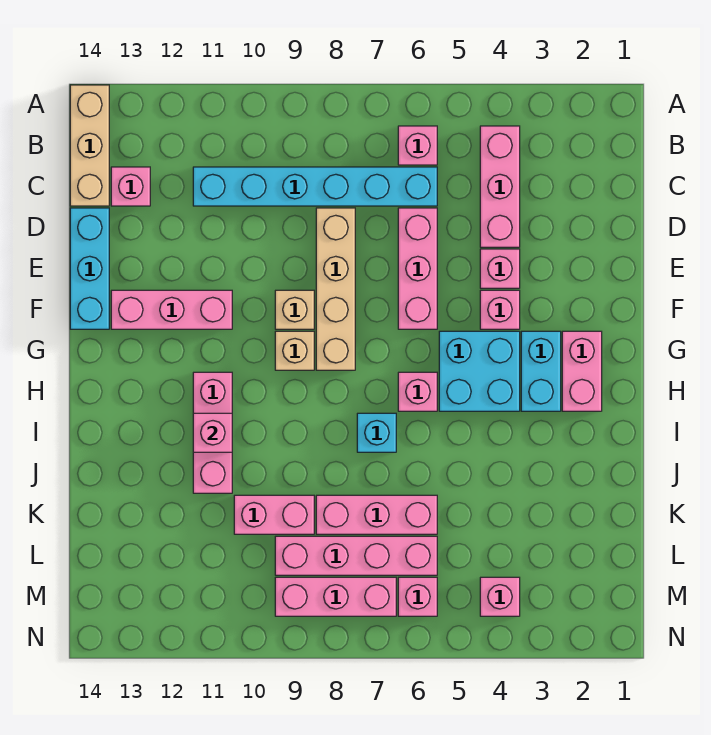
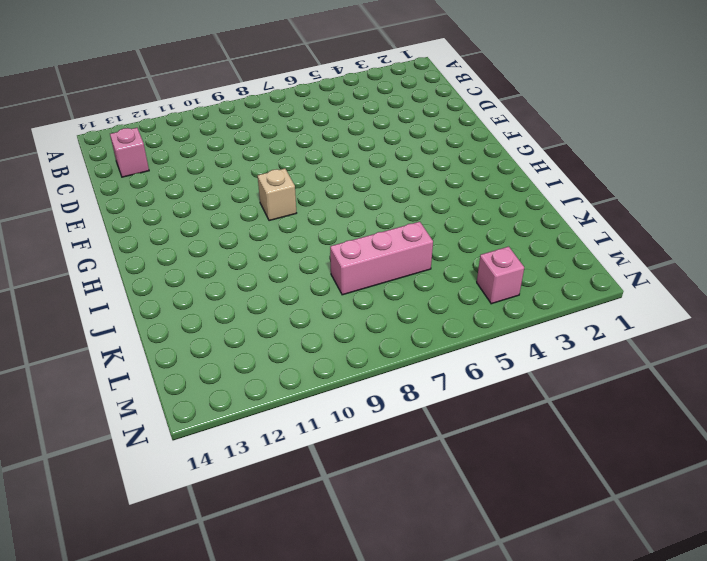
none -> tan 1x3 brick [70,85,109,206]
none -> pink 1x3 brick [480,126,520,247]
none -> pink 1x1 brick [398,126,437,165]

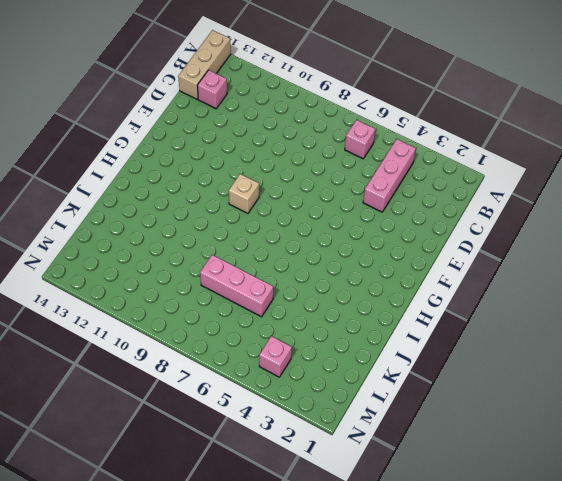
none -> cyan 1x6 brick [193,167,437,206]
none -> pink 1x3 brick [398,208,437,329]
none -> tan 1x4 brick [316,208,355,370]

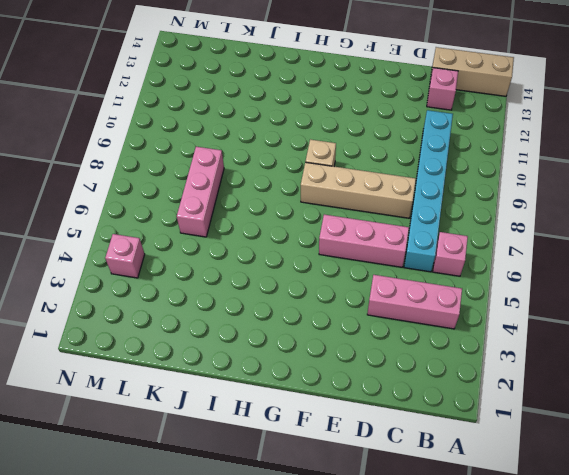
none -> cyan 1x3 brick [70,208,109,329]
none -> pink 1x1 brick [480,249,520,288]
none -> pink 1x1 brick [480,290,520,329]

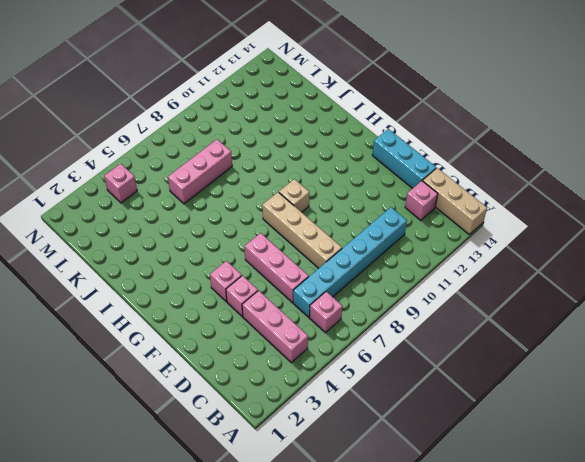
none -> tan 1x1 brick [275,290,314,329]
none -> pink 1x3 brick [111,290,232,329]
none -> pink 1x2 brick [562,331,602,411]

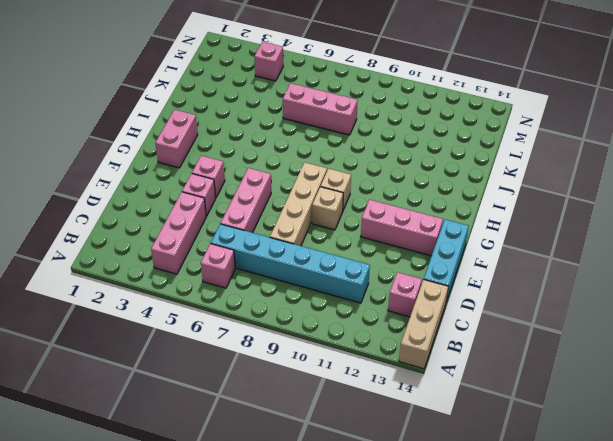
none -> cyan 1x2 brick [521,331,561,411]
none -> cyan 2x2 brick [439,331,520,411]
none -> pink 1x1 brick [398,372,437,411]

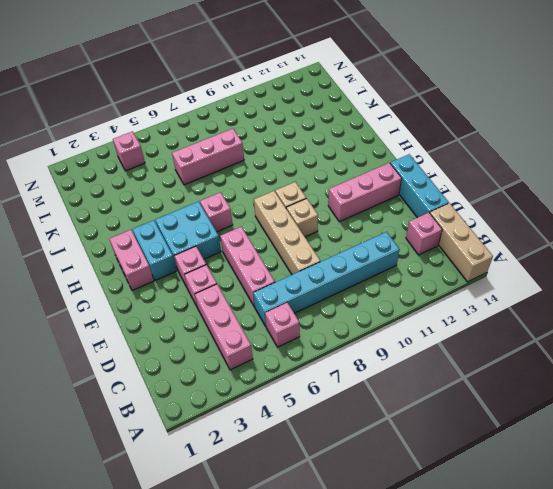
none -> pink 1x3 brick [193,372,232,493]
none -> cyan 1x1 brick [357,413,396,452]
none -> pink 1x2 brick [234,495,314,534]

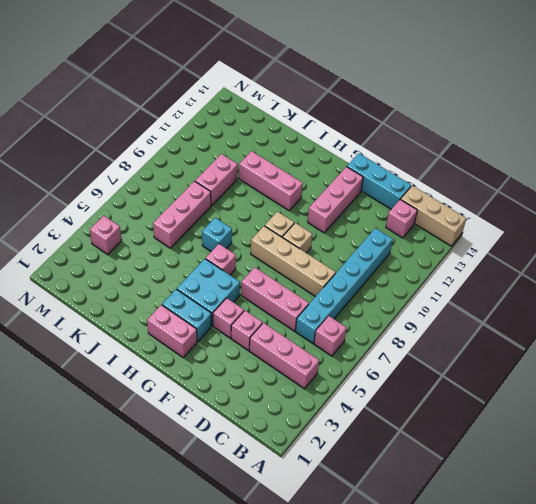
none -> pink 1x4 brick [275,536,437,575]
none -> pink 1x1 brick [398,577,437,616]
none -> pink 1x3 brick [275,577,396,616]

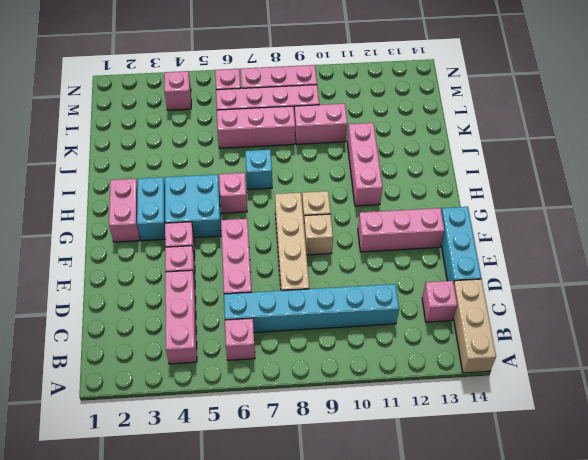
none -> pink 1x1 brick [193,413,232,452]

